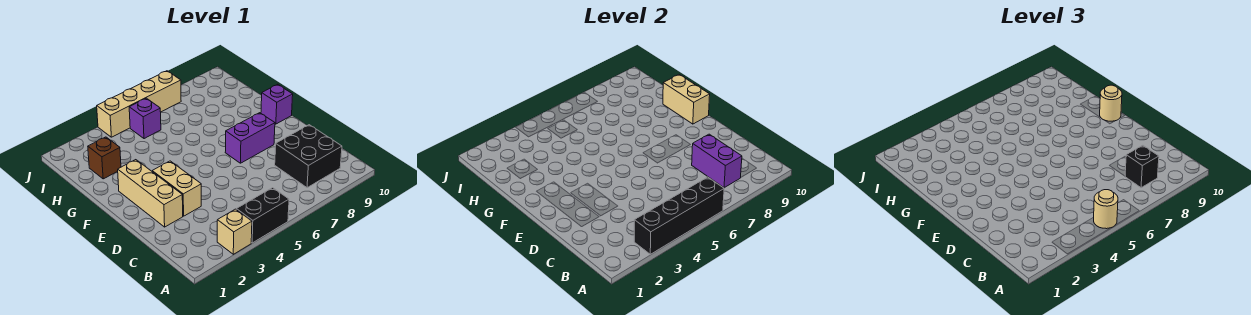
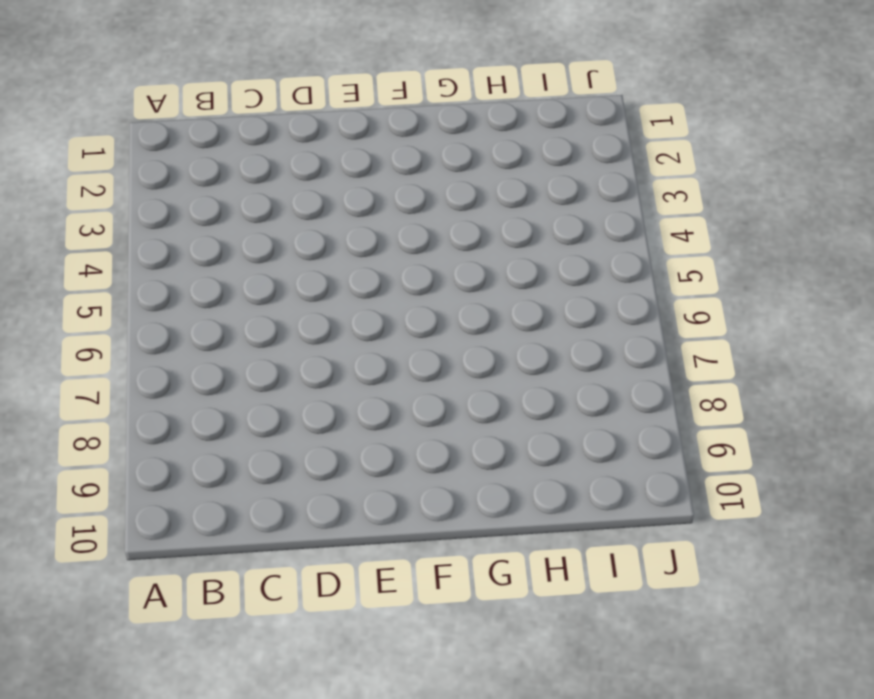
none -> tan 1x1 brick [217,209,252,254]
none -> black 1x2 brick [236,188,289,243]
none -> black 2x2 brick [275,125,342,188]

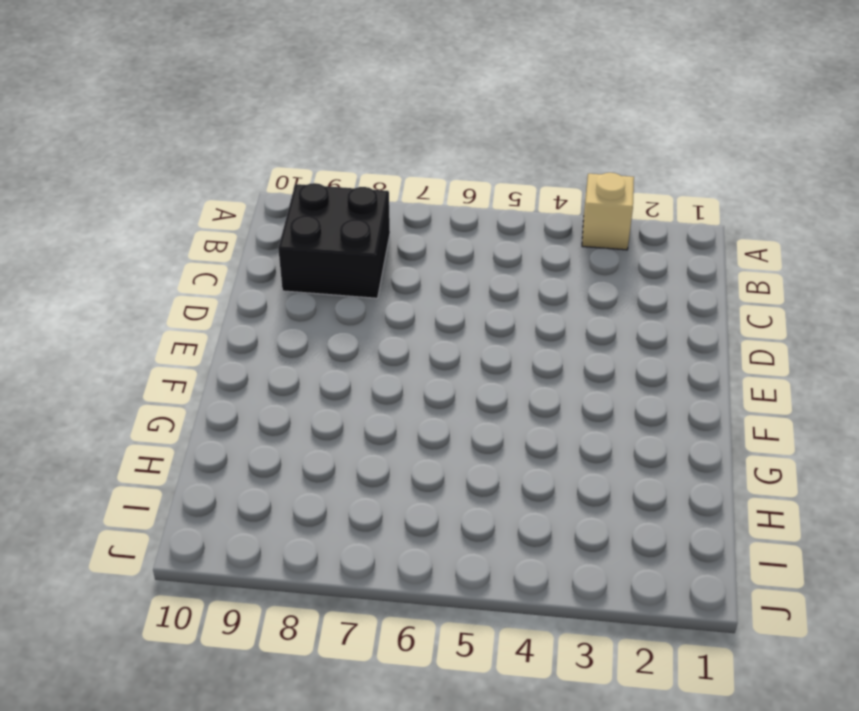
none -> black 1x2 brick [236,188,289,243]
none -> tan 1x3 brick [118,160,183,227]
none -> tan 1x2 brick [152,161,201,216]

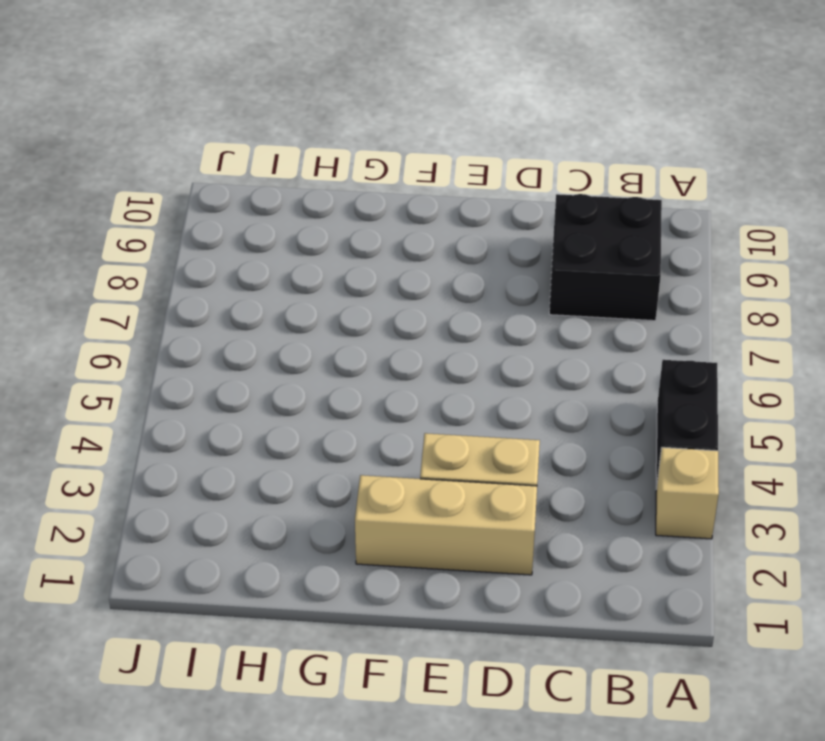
none -> purple 1x2 brick [225,113,275,163]
none -> purple 1x1 brick [261,84,293,124]
none -> brown 1x1 brick [88,137,121,179]

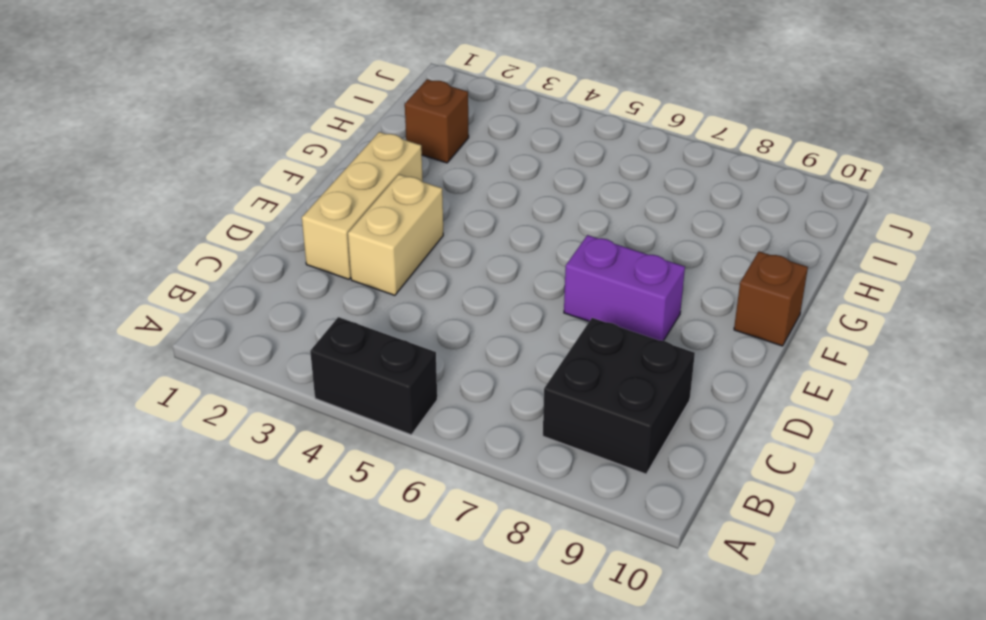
brown 1x1 brick [734,252,808,346] -> purple 1x1 brick [261,84,293,124]
none -> tan 1x1 brick [217,209,252,254]
none -> purple 1x1 brick [129,98,161,139]
none -> tan 1x4 brick [97,71,181,137]

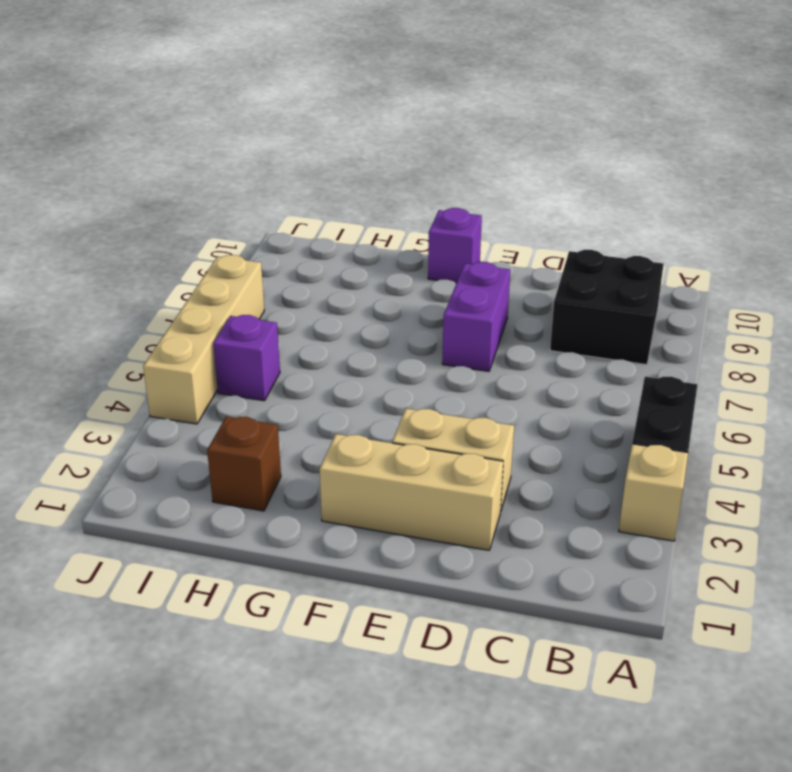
none -> black 1x4 brick [634,177,724,254]
none -> purple 1x2 brick [692,134,742,188]
none -> tan 1x2 brick [663,75,710,124]

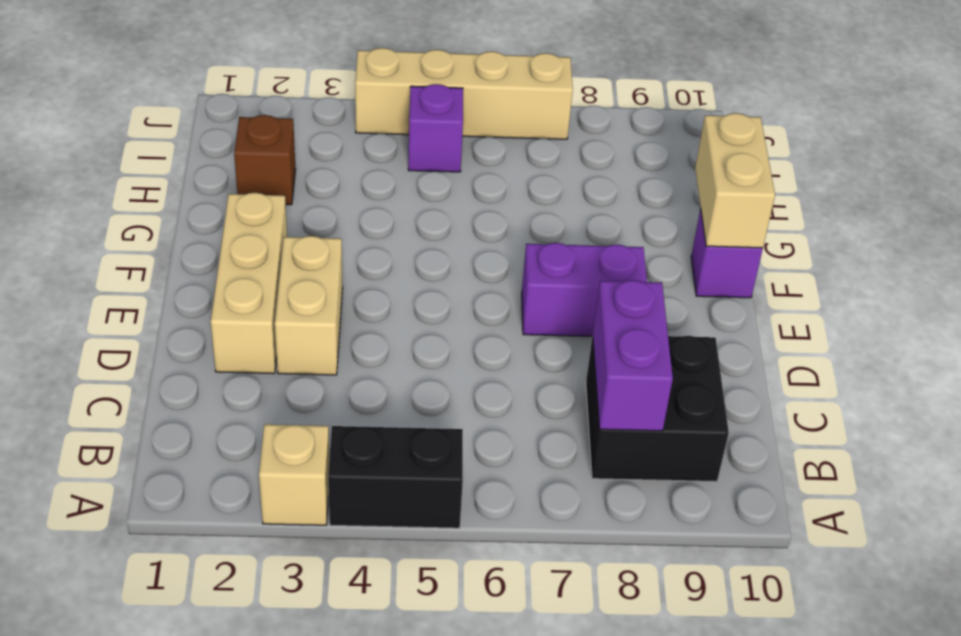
none -> black 1x4 brick [634,177,724,254]
none -> tan 1x1 round brick [1094,190,1118,229]
none -> black 1x1 brick [1125,145,1159,188]

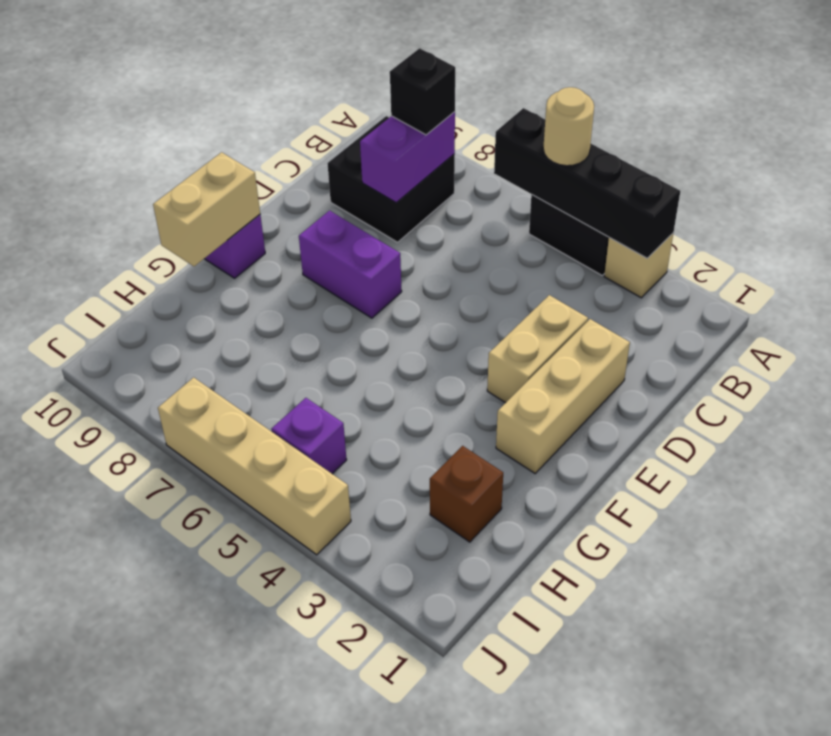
none -> tan 1x1 round brick [1100,85,1122,121]

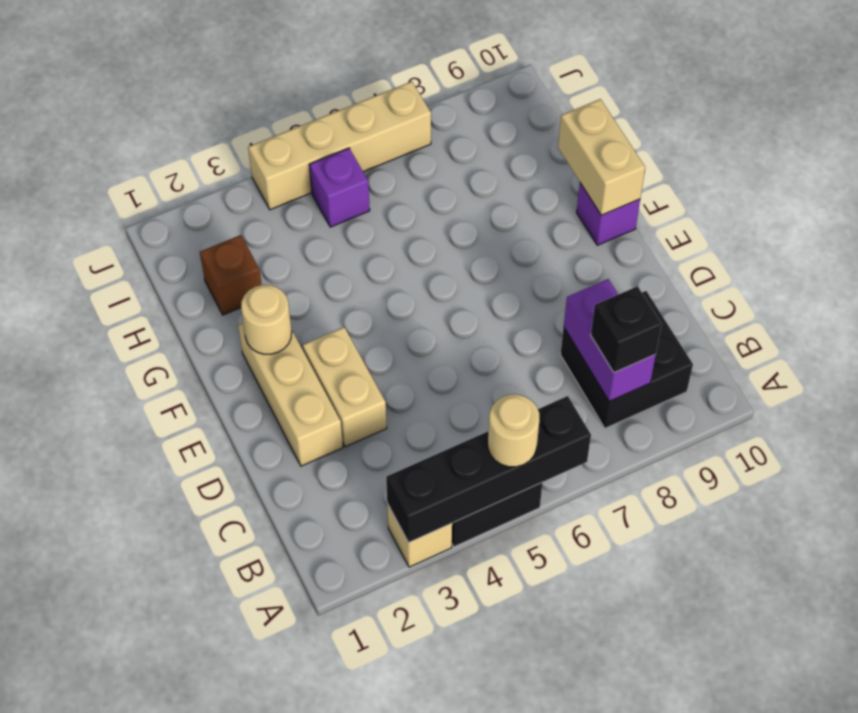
tan 1x1 round brick [241,285,292,354] -> tan 1x1 round brick moved to [1100,85,1122,121]
none -> purple 1x2 brick [225,113,275,163]

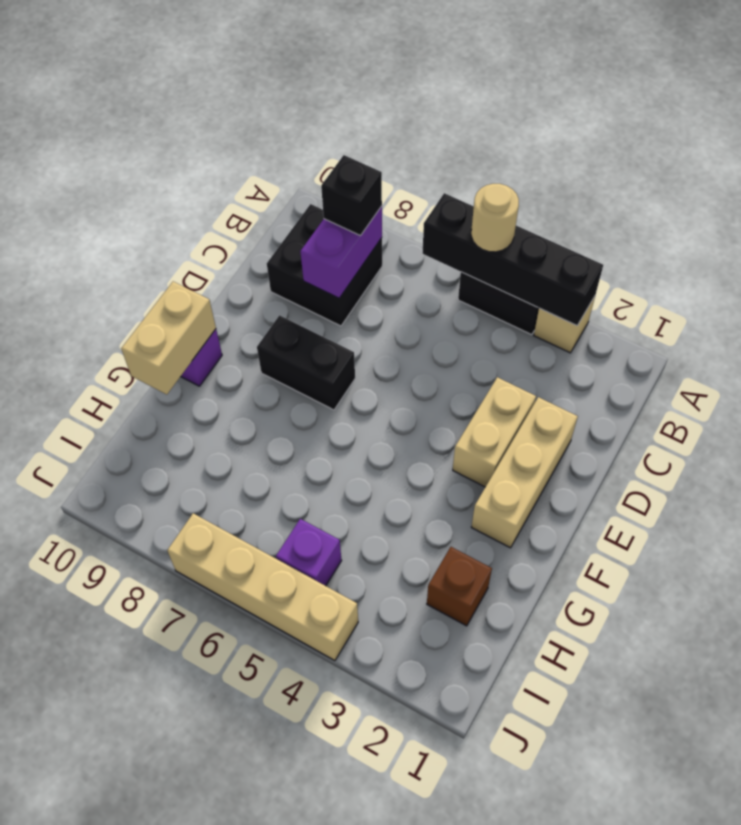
black 1x2 brick [257,315,355,410] -> purple 1x2 brick [225,113,275,163]
none -> tan 1x1 round brick [1100,85,1122,121]

